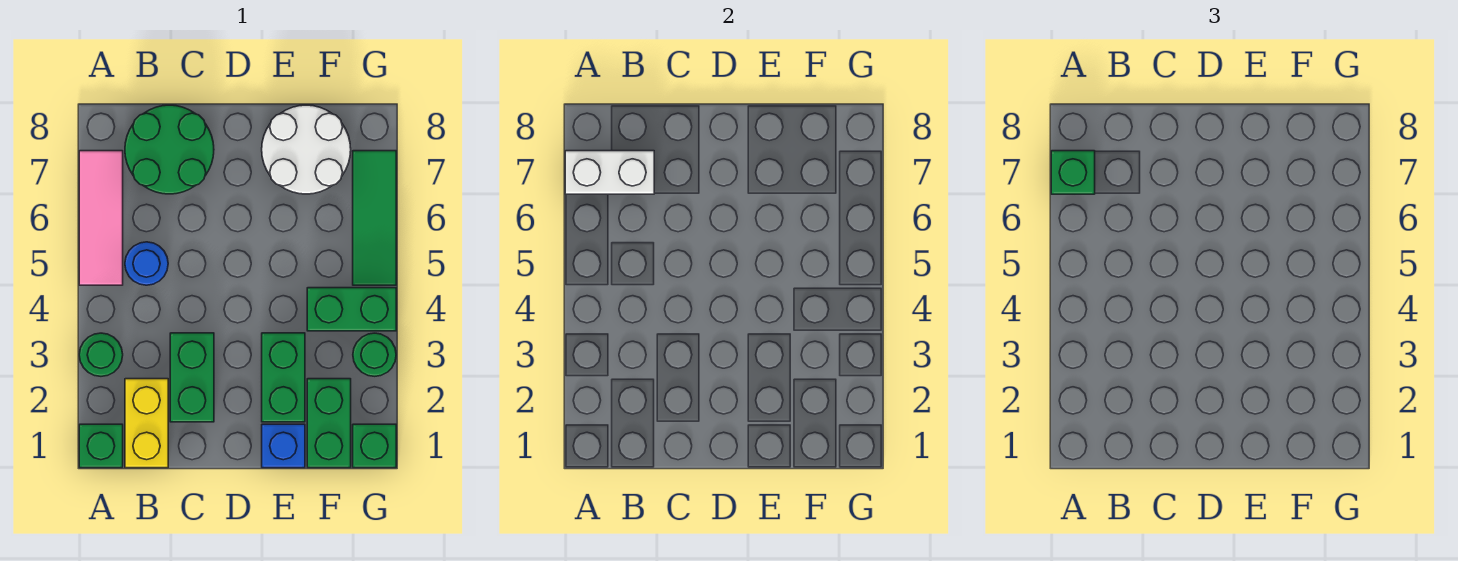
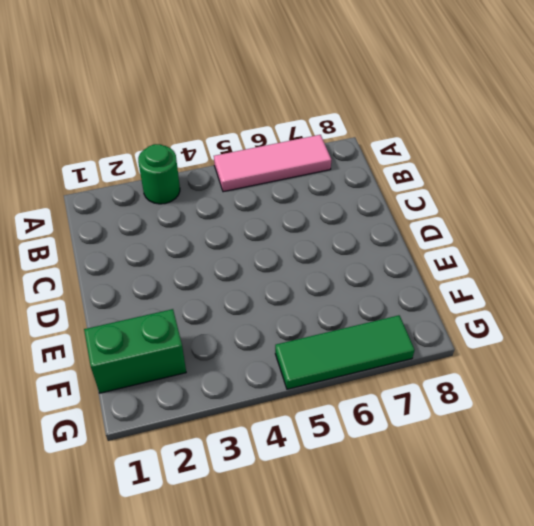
none -> green 1x1 brick [79,424,123,468]
none -> yellow 1x2 brick [125,379,168,468]
none -> blue 1x1 round brick [125,242,168,285]

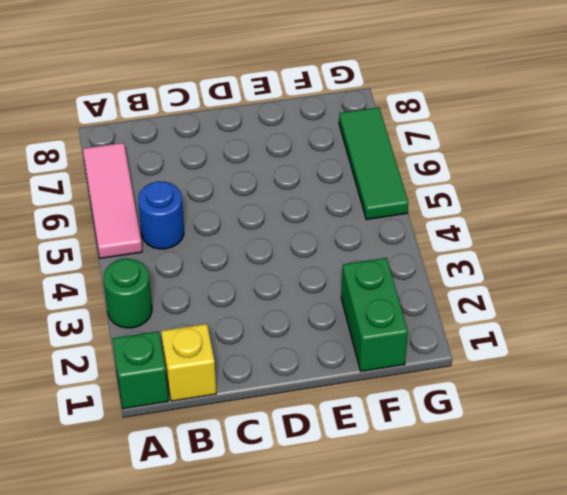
yellow 1x1 brick [161,324,216,401] -> yellow 1x2 brick [125,379,168,468]
none -> green 2x2 round brick [125,105,214,194]
none -> green 1x2 brick [170,333,214,422]
none -> blue 1x1 brick [262,424,305,468]

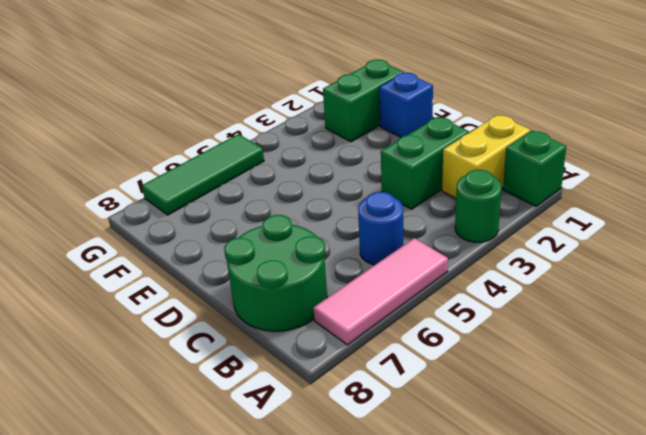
none -> green 1x2 brick [262,333,305,422]
none -> white 2x2 round brick [262,105,351,194]
none -> green 1x2 brick [307,288,396,331]

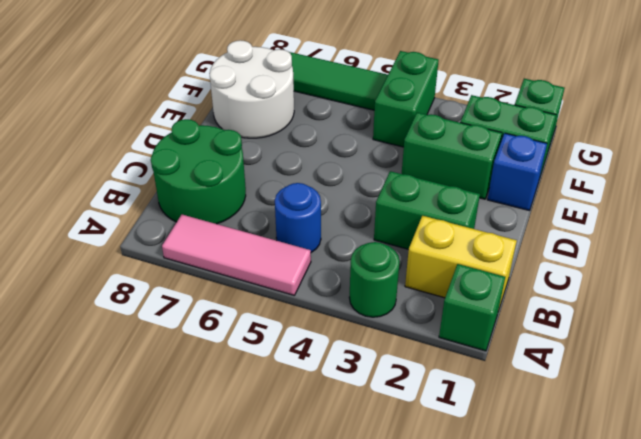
none -> green 1x1 round brick [353,333,396,376]
none -> white 1x2 brick [565,151,654,194]
none -> green 1x1 brick [1051,151,1095,194]

